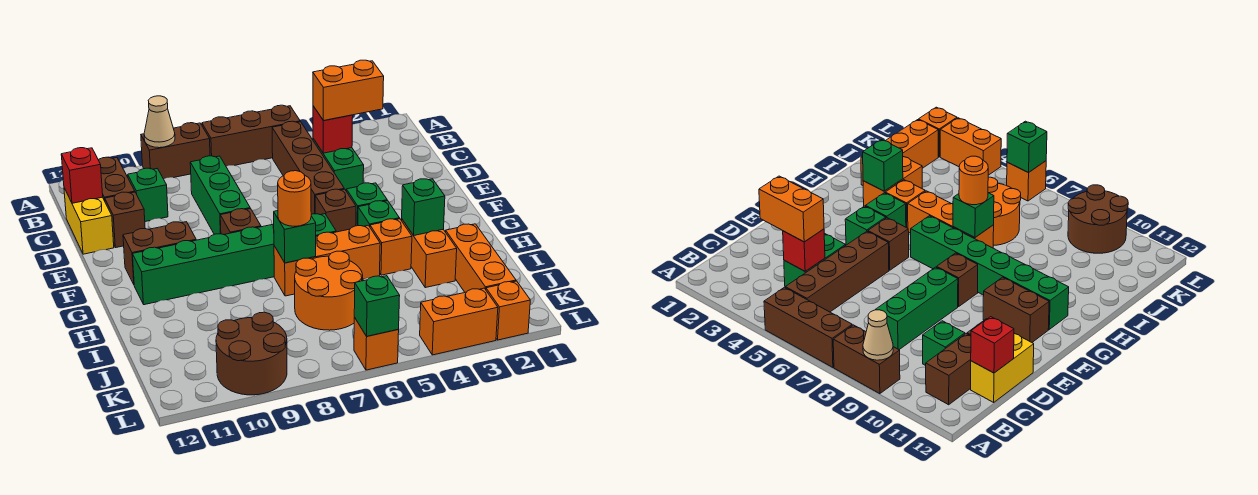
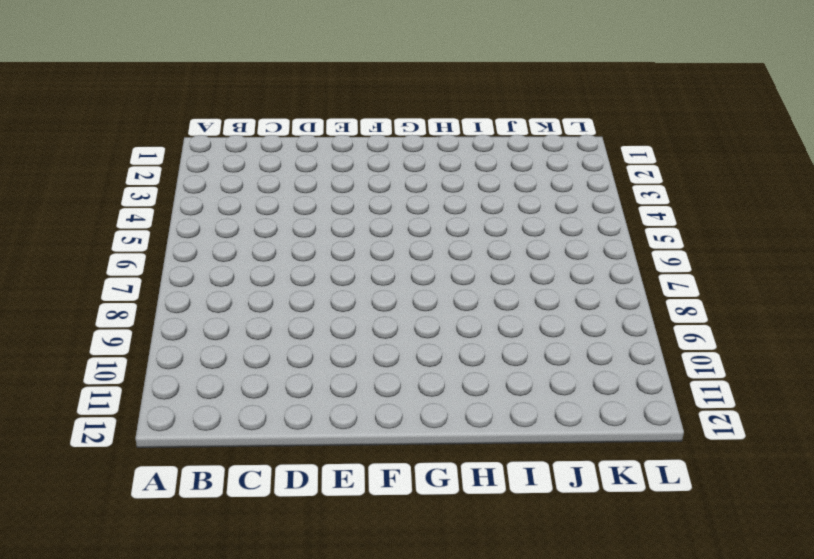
none -> brown 1x3 brick [202,105,300,166]
none -> brown 1x2 brick [141,123,210,179]
none -> brown 1x4 brick [272,121,344,214]
none -> brown 1x2 brick [99,157,135,201]

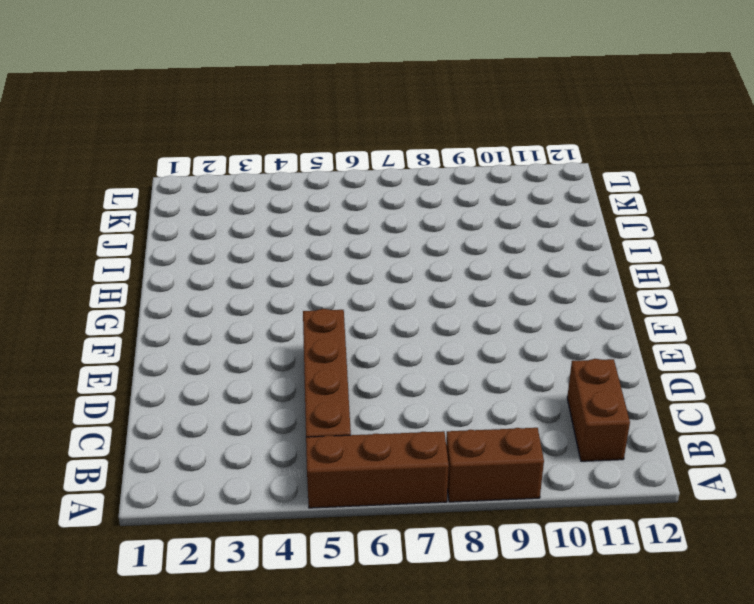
none -> green 1x2 brick [313,139,364,190]
none -> green 1x3 brick [190,156,250,234]
none -> green 1x1 brick [128,168,168,222]
none -> yellow 1x2 brick [64,188,114,254]

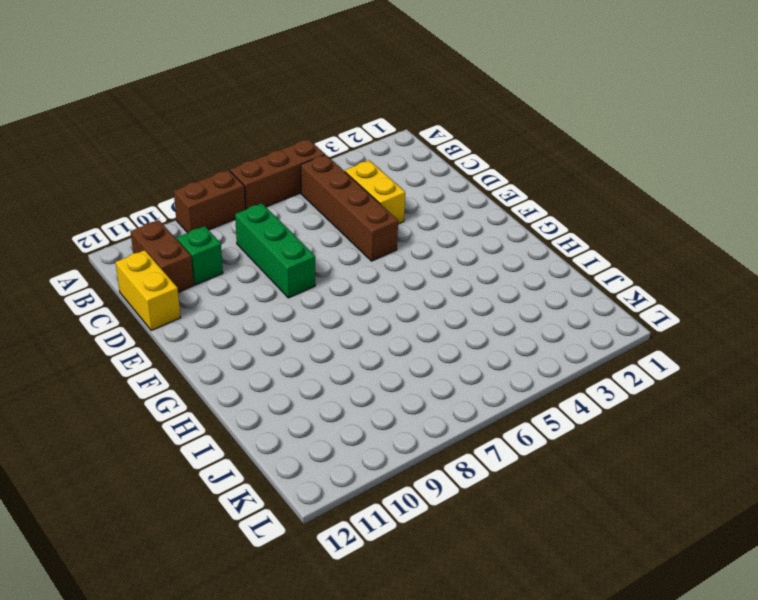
yellow 1x2 brick [345,160,405,224] -> green 1x2 brick [313,139,364,190]
none -> brown 1x1 brick [105,192,145,248]
none -> green 1x1 brick [346,183,387,226]
none -> brown 1x1 brick [315,189,356,232]
none -> brown 1x1 brick [220,209,261,235]

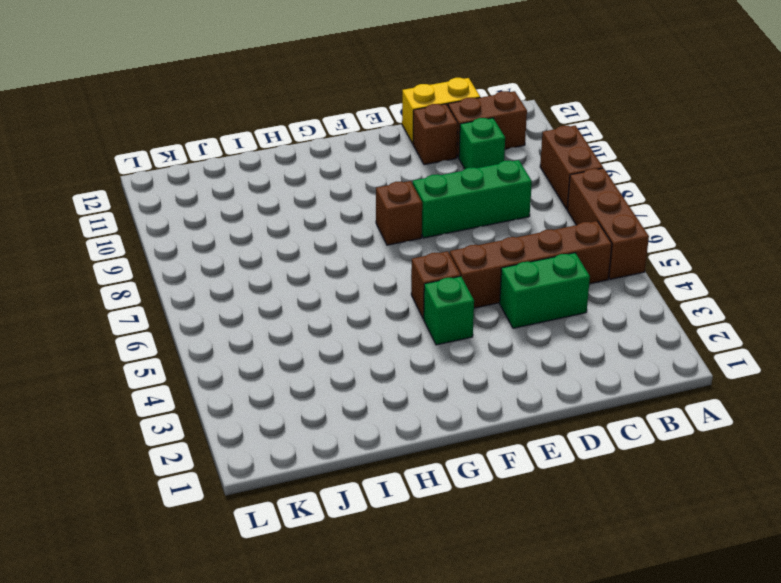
none -> brown 1x2 brick [123,222,196,284]
none -> green 1x1 brick [358,201,399,227]
none -> green 1x6 brick [133,214,336,305]
none -> orange 1x2 brick [402,220,457,288]

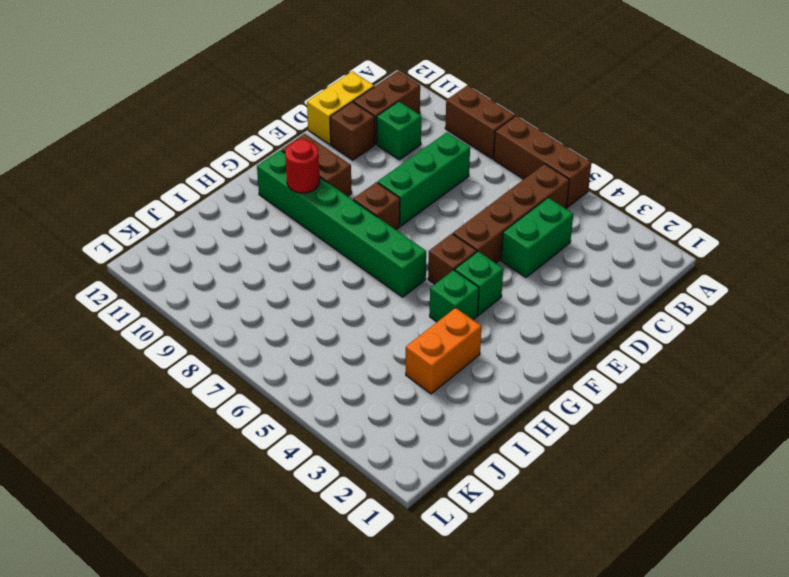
red 1x1 round brick [285,139,320,193] -> none
none -> orange 1x1 brick [370,219,412,275]
none -> orange 1x3 brick [274,225,380,296]
none -> orange 1x3 brick [446,224,516,292]
none -> orange 2x2 round brick [295,251,363,330]

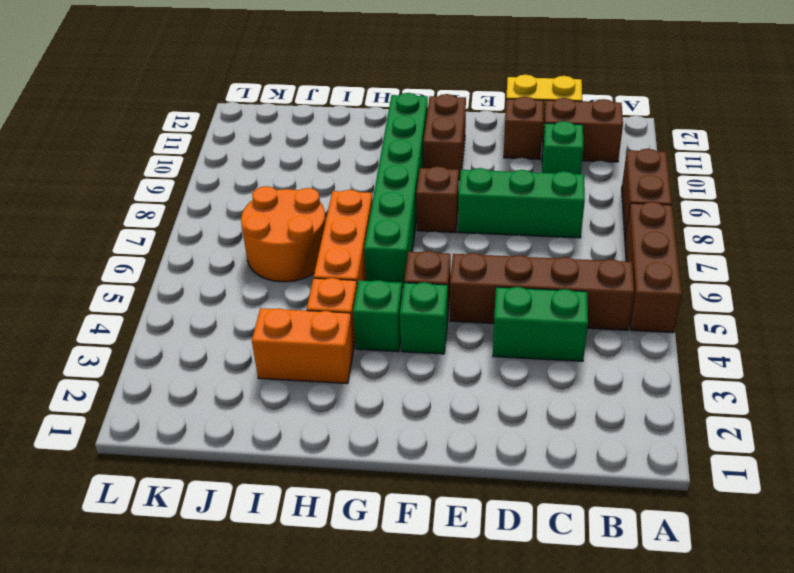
none -> orange 1x3 brick [446,224,516,292]
none -> brown 2x2 round brick [216,312,287,395]
none -> orange 1x1 brick [486,281,530,340]
none -> orange 1x2 brick [420,288,498,355]

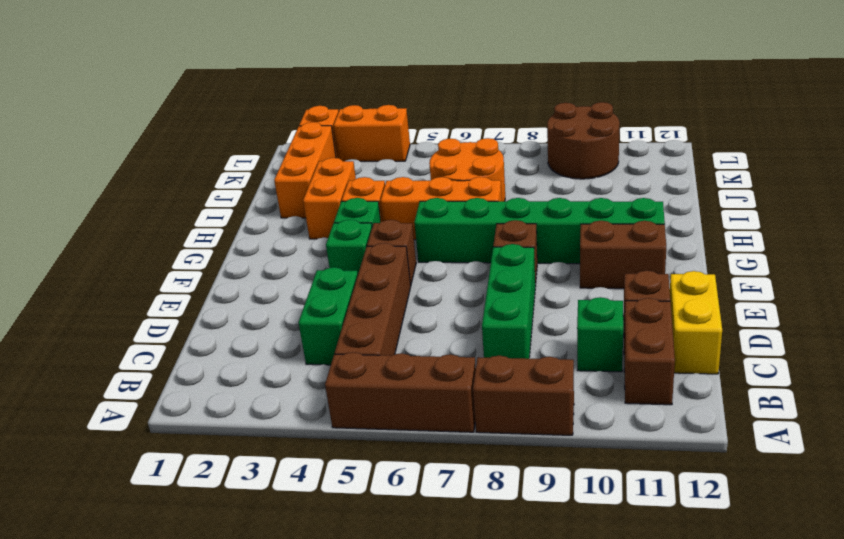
none -> orange 1x1 brick [354,317,399,370]
none -> tan 1x1 cone [144,96,175,148]
none -> red 1x1 brick [313,106,353,153]
none -> red 1x1 brick [61,148,103,203]

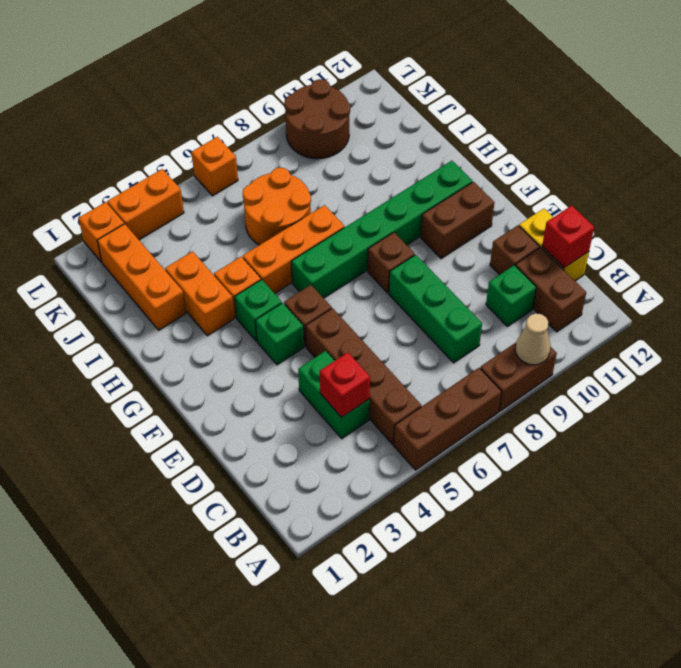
none -> green 1x1 brick [402,179,445,235]
none -> green 1x1 brick [273,211,316,263]
none -> green 1x1 brick [354,276,400,336]
none -> orange 1x2 brick [313,60,384,121]

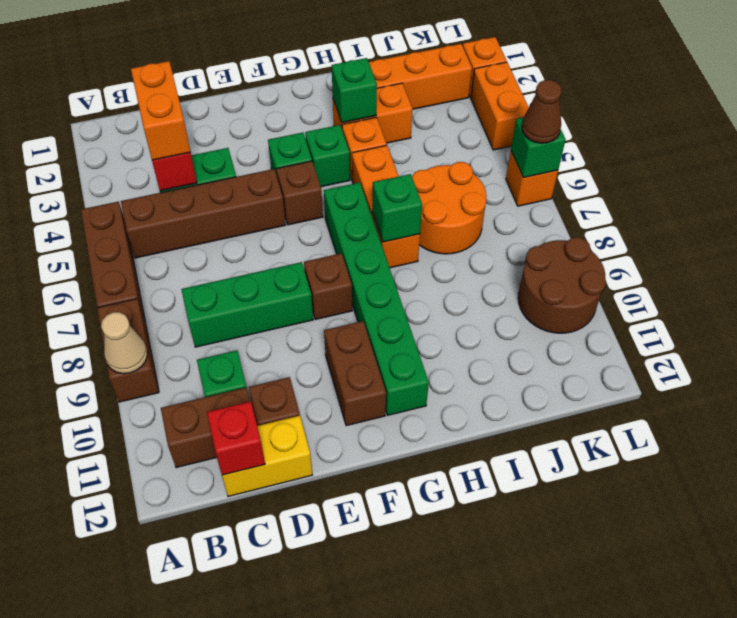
brown 1x1 cone [522,80,562,143] -> none
none -> orange 1x1 round brick [278,171,311,226]

